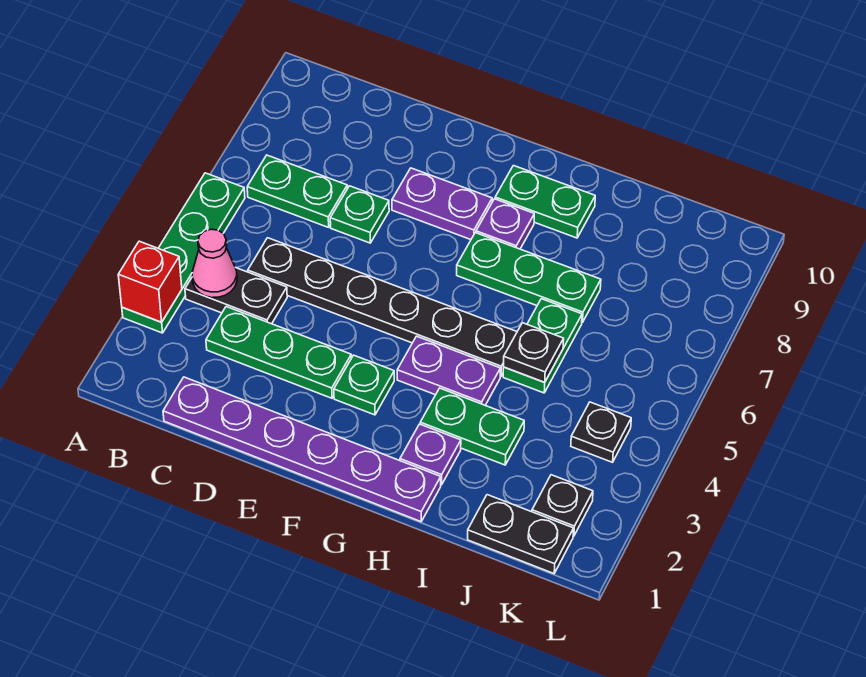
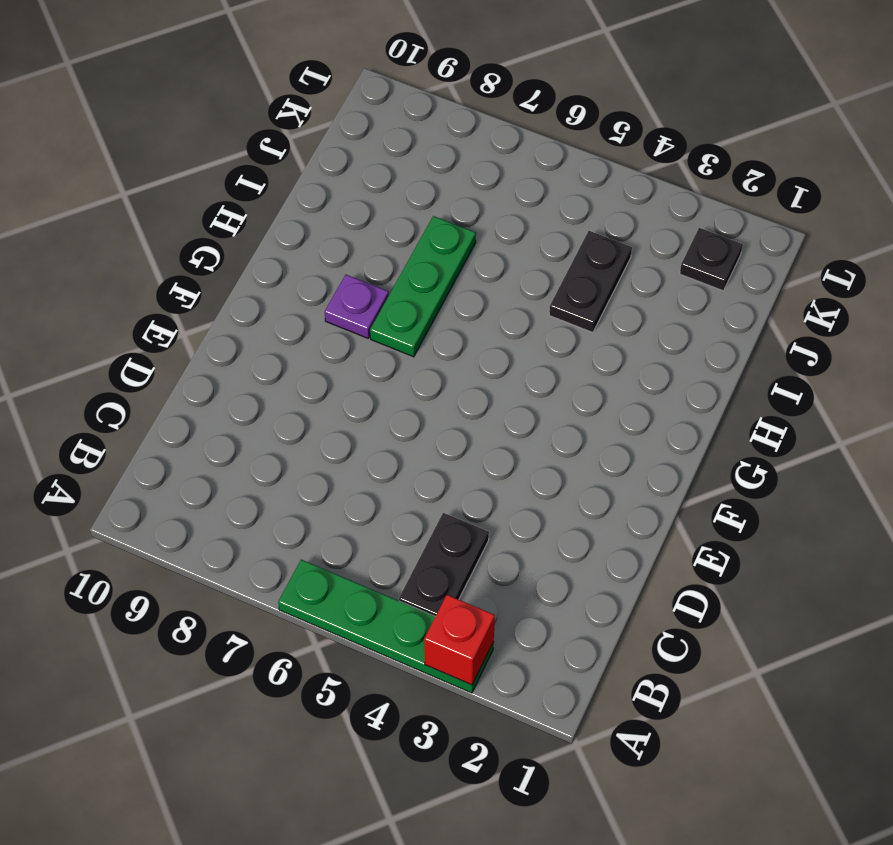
black 1x2 plate [549,231,632,333] -> black 1x2 plate moved to [468,495,574,574]
none -> green 1x2 plate [247,155,347,227]
none -> purple 1x6 plate [163,377,441,522]
none -> green 1x3 plate [206,307,351,398]

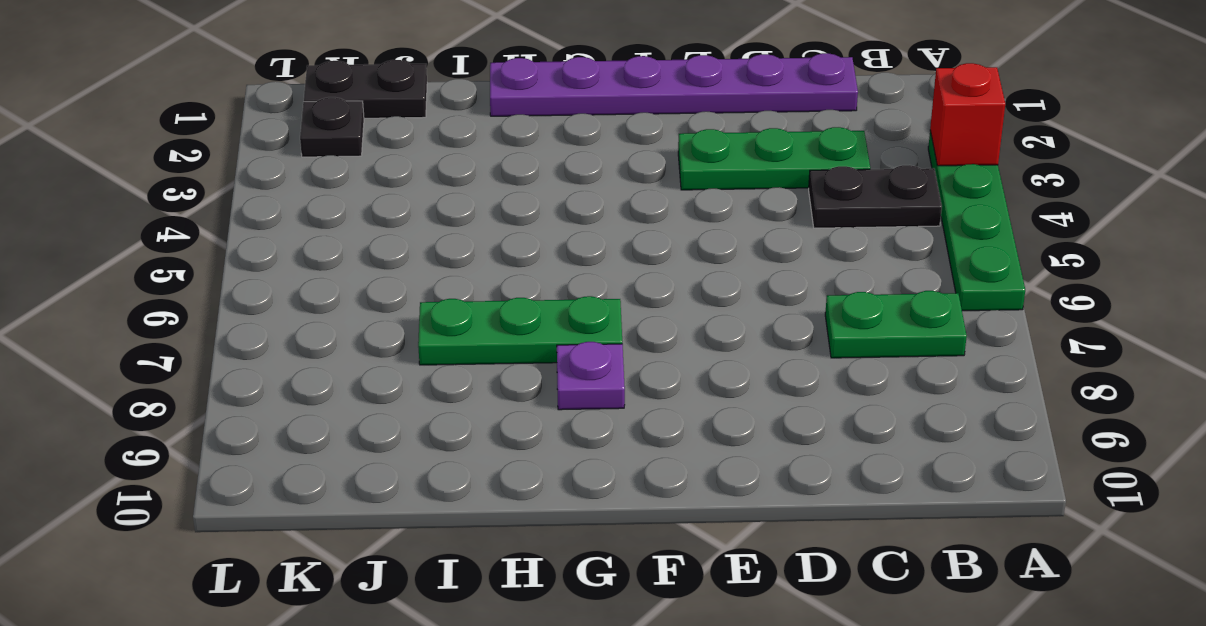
none -> black 1x6 plate [248,238,517,377]
none -> green 1x1 plate [330,186,389,243]
none -> purple 1x2 plate [392,168,492,240]

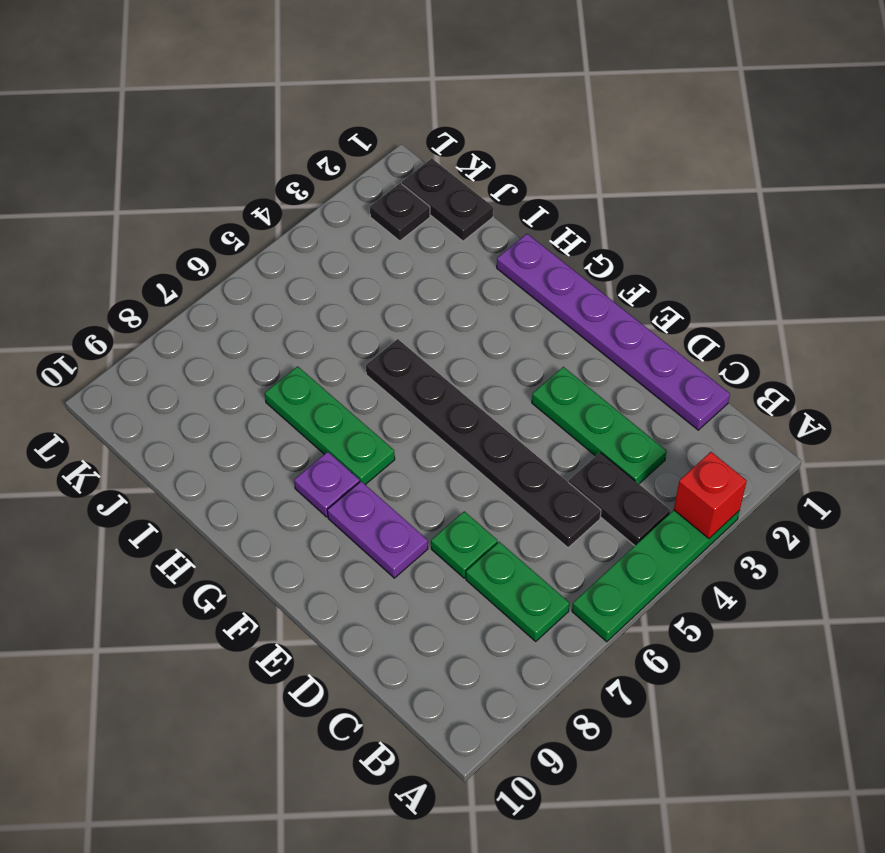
none -> green 1x1 plate [334,355,394,415]
none -> purple 1x2 plate [397,336,500,405]
none -> green 1x2 plate [495,166,595,238]

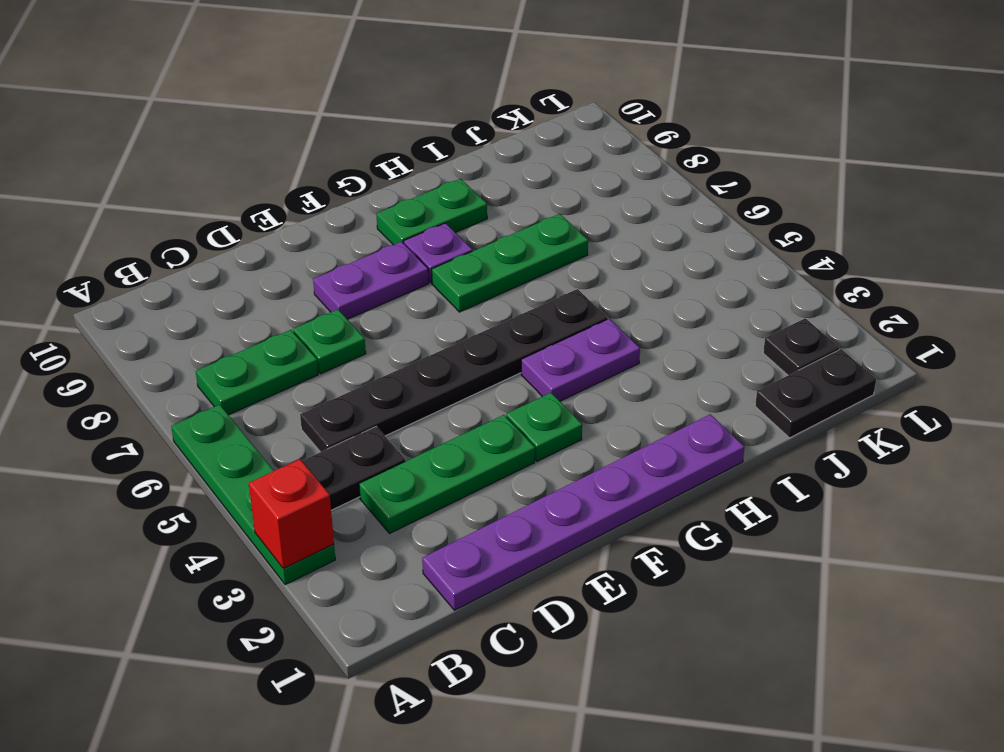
none -> purple 1x1 plate [400,424,461,485]
none -> green 1x2 plate [420,388,524,465]
none -> green 1x2 plate [503,299,582,393]

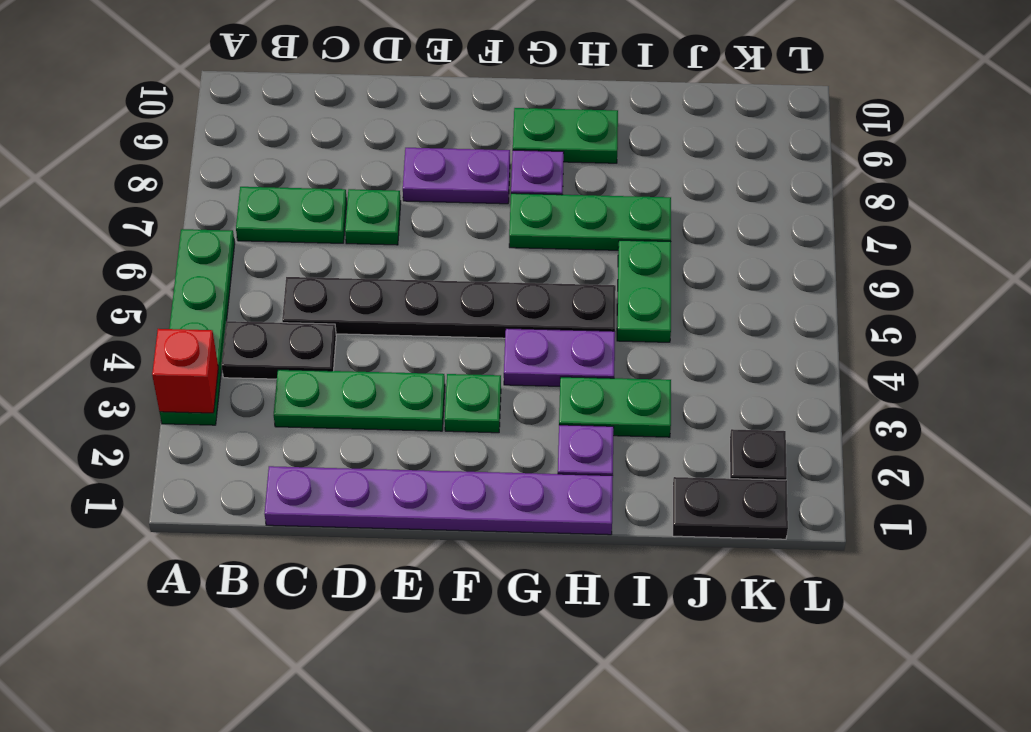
none -> black 1x1 plate [571,402,631,462]
none -> pink 1x1 cone [192,229,237,298]
none -> black 1x1 plate [503,323,564,382]

